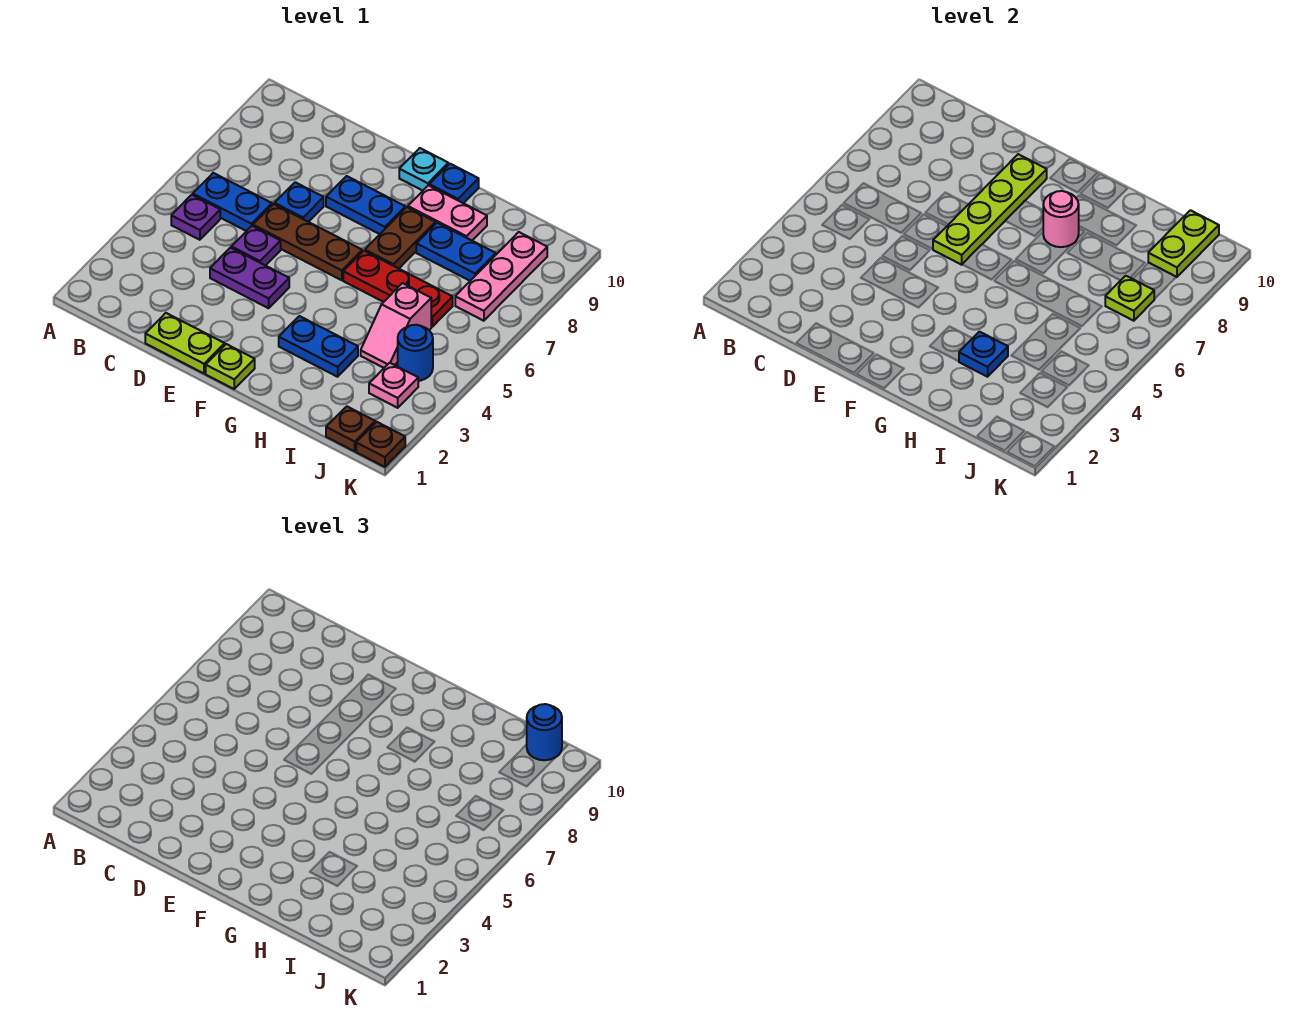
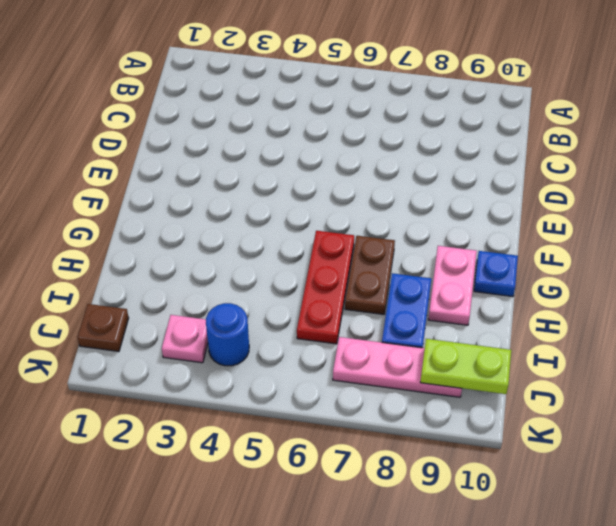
brown 1x2 plate [345,236,395,314] -> brown 1x2 plate turned to [365,207,436,268]
none -> purple 1x1 plate [171,195,220,240]
none -> blue 1x2 plate [193,173,272,231]
none -> lime 1x2 plate [145,313,225,373]

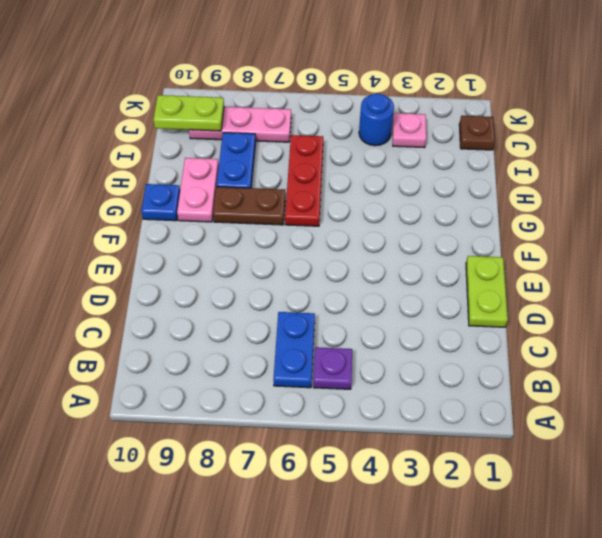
none -> purple 1x2 plate [210,248,289,308]
none -> purple 1x1 plate [231,226,281,266]
none -> brown 1x3 plate [253,204,362,280]

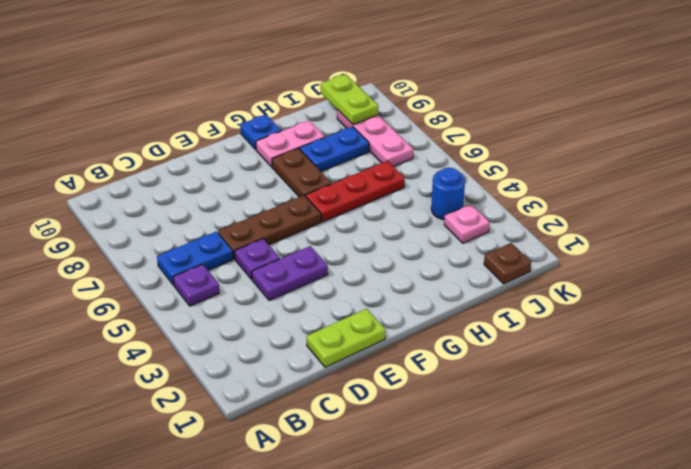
none -> blue 1x1 plate [274,182,324,222]
none -> blue 1x2 plate [326,176,405,234]
none -> lime 1x1 plate [206,344,255,389]

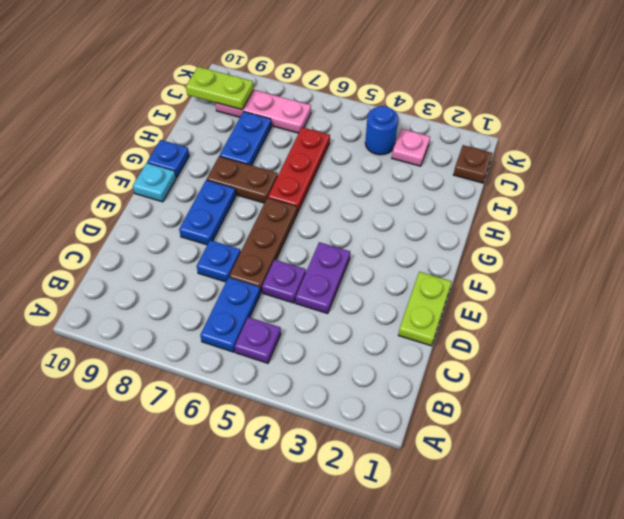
none -> lime 1x1 plate [206,344,255,389]
none -> blue 1x2 plate [279,316,358,377]
none -> pink 1x2 plate [408,185,487,240]

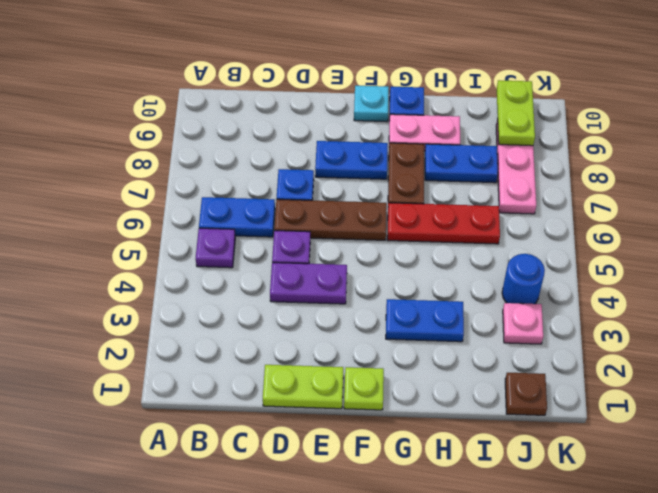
none -> pink 1x2 slope [361,283,431,368]
none -> brown 1x1 plate [356,422,405,467]
none -> lime 1x4 plate [933,154,1047,265]

